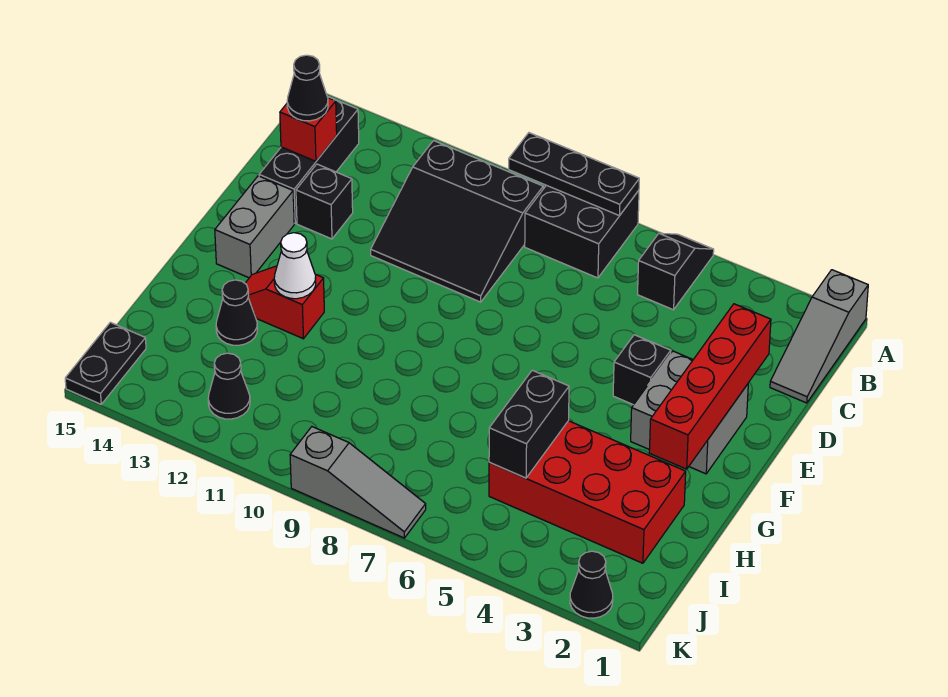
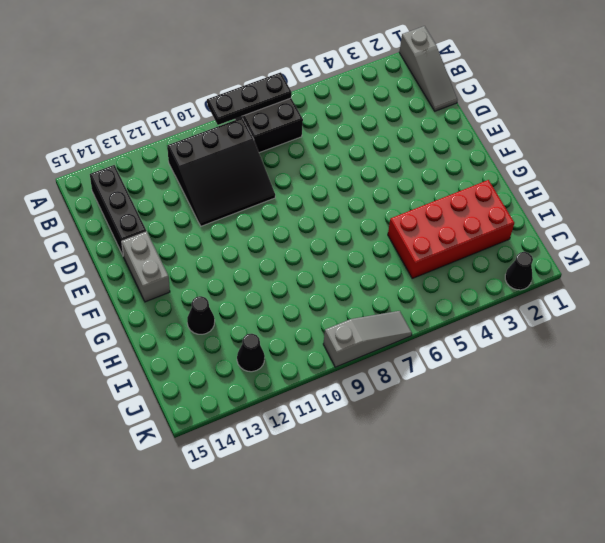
none -> black 1x2 slope [638,233,714,310]
none -> black 1x1 brick [296,164,353,239]
none -> grey 2x2 brick [631,351,748,474]

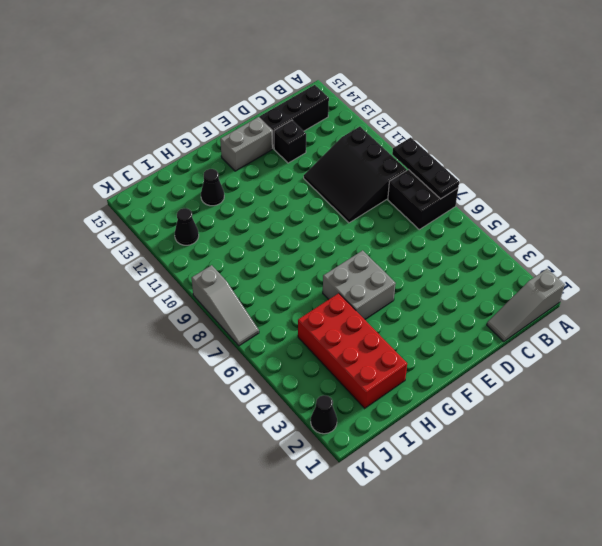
grey 2x2 brick [323,250,396,319] -> grey 2x2 brick moved to [631,351,748,474]
none -> black 1x2 slope [638,233,714,310]
none -> black 1x1 brick [613,335,671,405]
none -> red 1x2 slope [245,266,324,339]

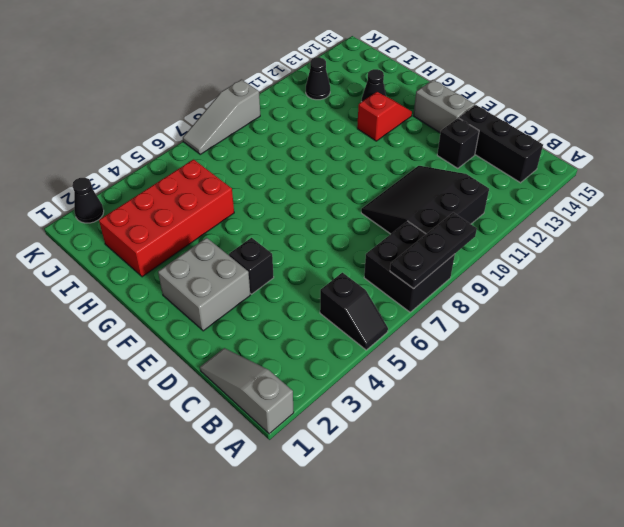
none -> black 1x2 plate [65,322,146,404]
none -> red 1x1 brick [280,98,337,161]
none -> red 1x4 brick [649,304,771,469]

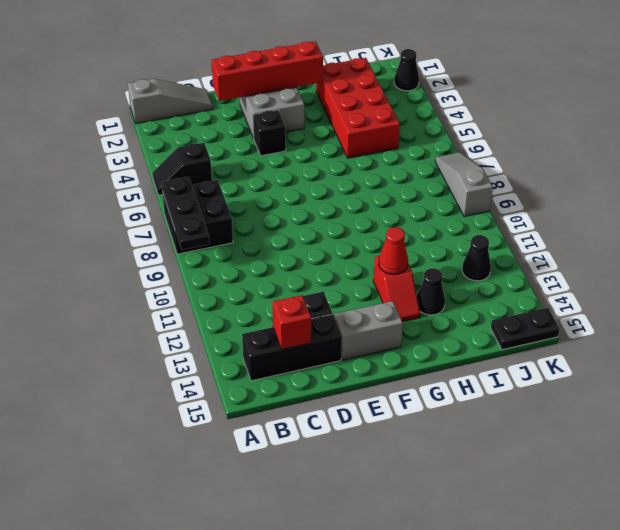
red 1x1 cone [379,227,408,275] -> white 1x1 cone [274,233,316,299]
none -> black 3x3 slope [371,140,543,302]
none -> black 1x2 brick [489,370,569,478]
none -> black 1x1 cone [287,55,328,121]

